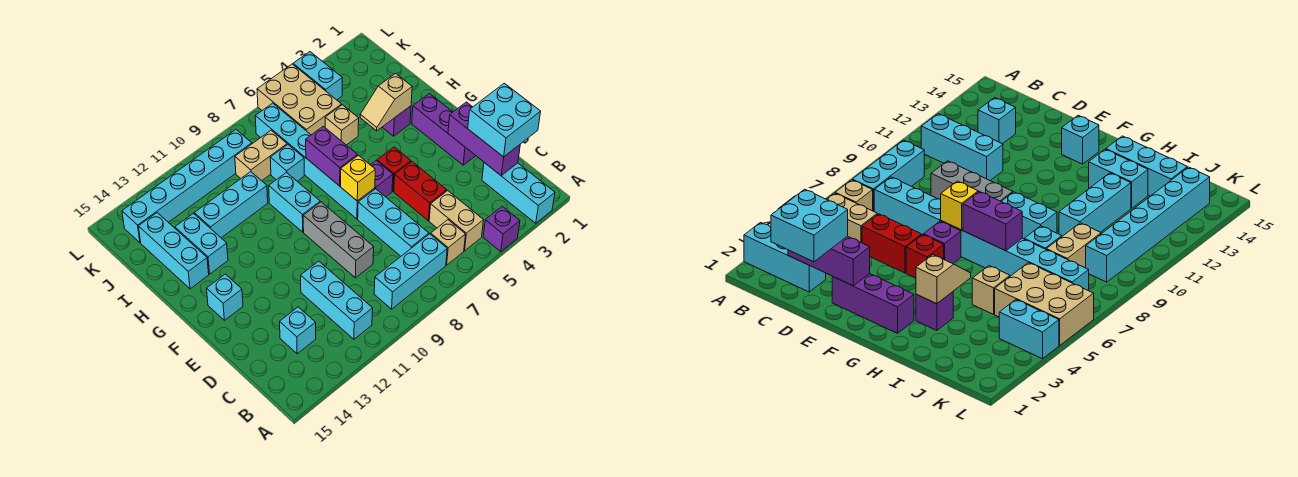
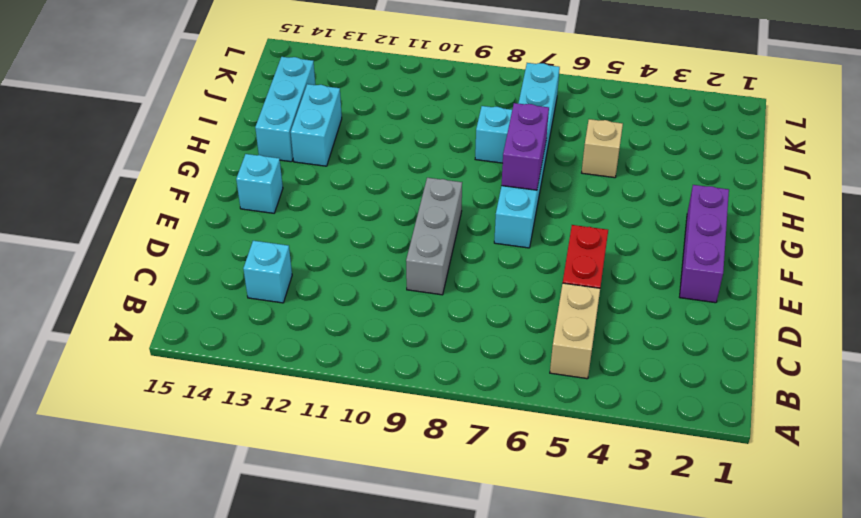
none -> cyan 1x3 brick [482,163,555,223]
none -> purple 1x1 brick [483,206,520,252]
none -> tan 1x1 brick [431,220,466,265]
none -> cyan 1x3 brick [374,234,447,309]

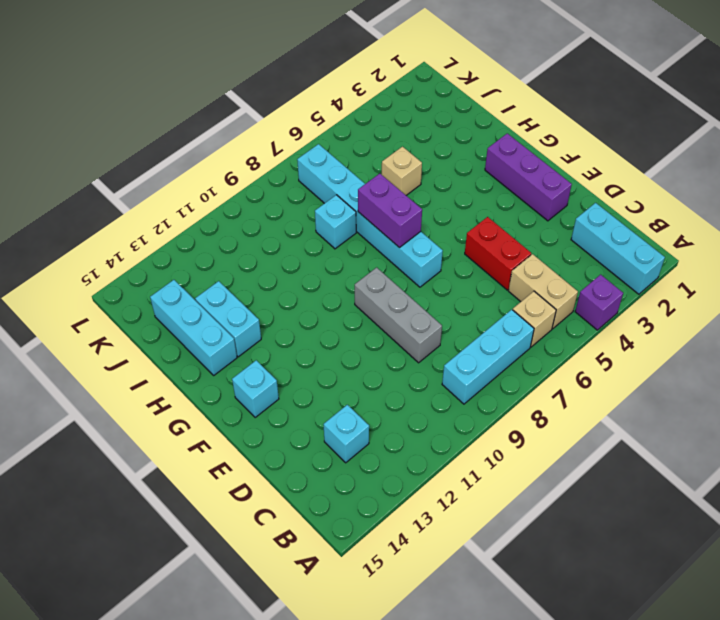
none -> cyan 1x3 brick [301,261,373,339]
none -> cyan 1x3 brick [358,189,429,256]
none -> red 1x1 brick [377,147,411,191]
none -> purple 1x1 brick [371,161,393,197]

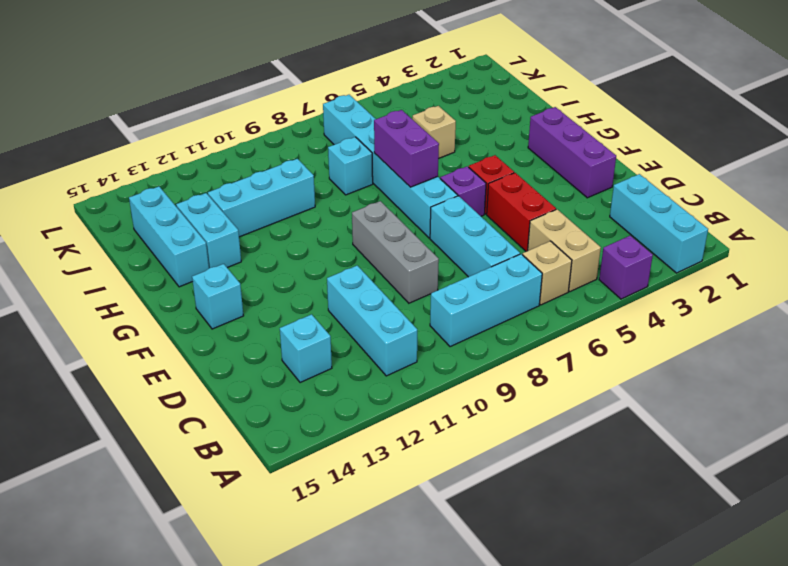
none -> cyan 1x2 brick [269,172,320,232]
none -> purple 1x1 brick [382,106,411,136]
none -> tan 2x3 brick [257,64,342,135]
none -> tan 1x2 brick [235,130,287,181]

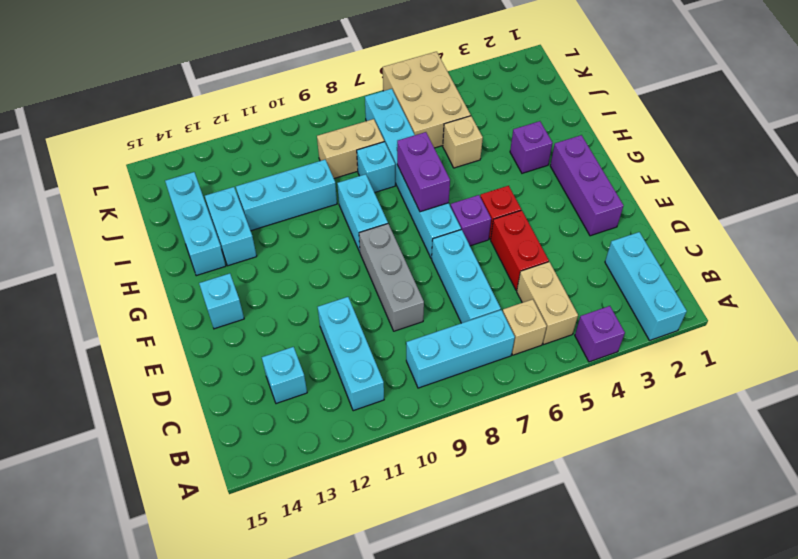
none -> cyan 1x2 brick [293,52,342,100]
none -> cyan 1x6 brick [122,130,252,243]
none -> purple 1x3 brick [448,102,520,176]
none -> yellow 1x1 brick [341,155,375,201]

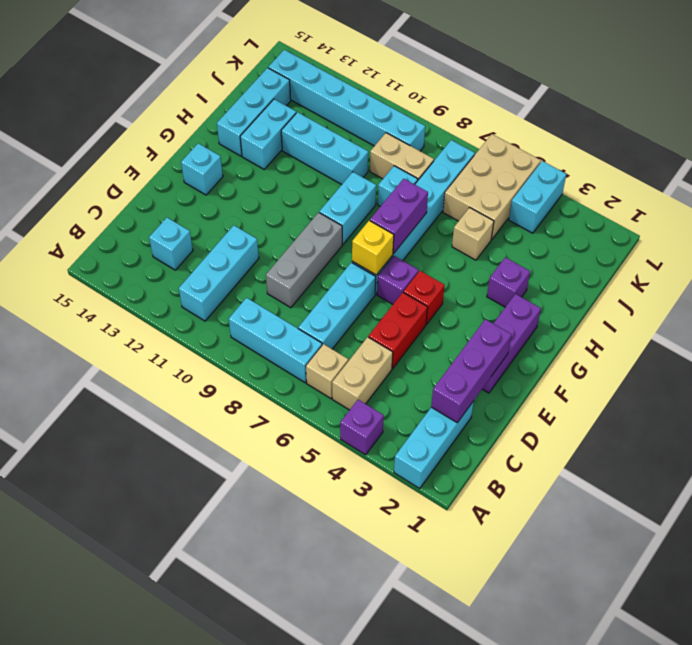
none -> tan 1x2 slope [360,73,412,131]
none -> cyan 2x2 brick [468,83,541,157]

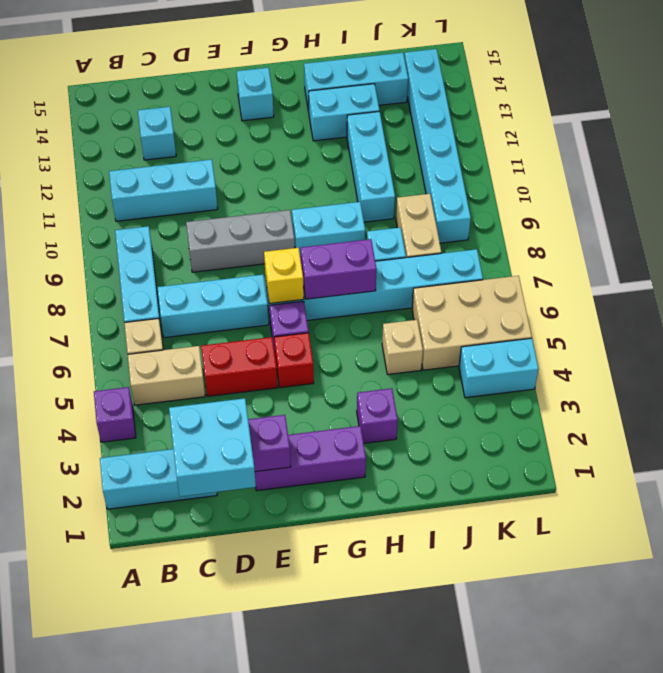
none -> tan 1x2 slope [360,73,412,131]

